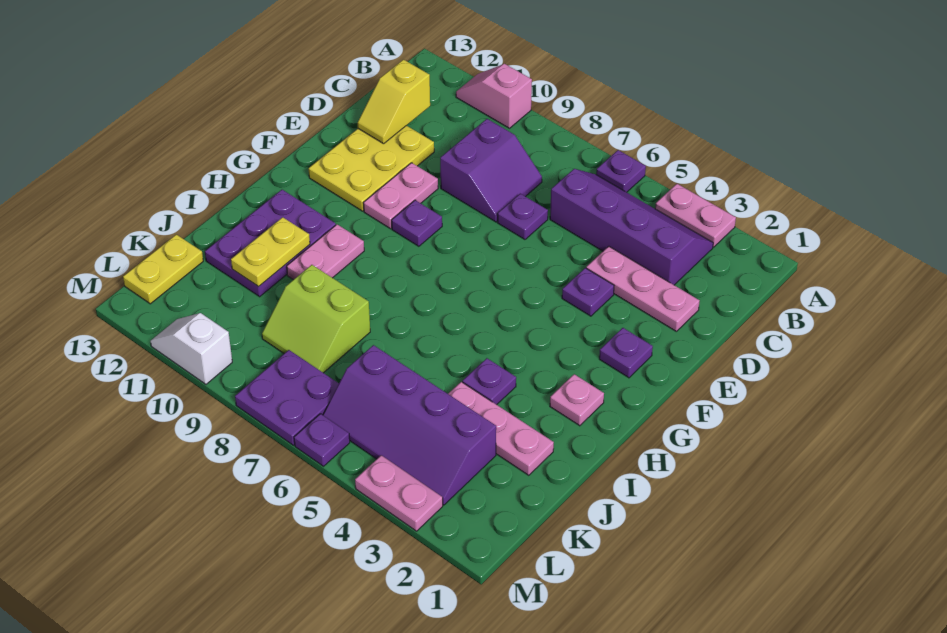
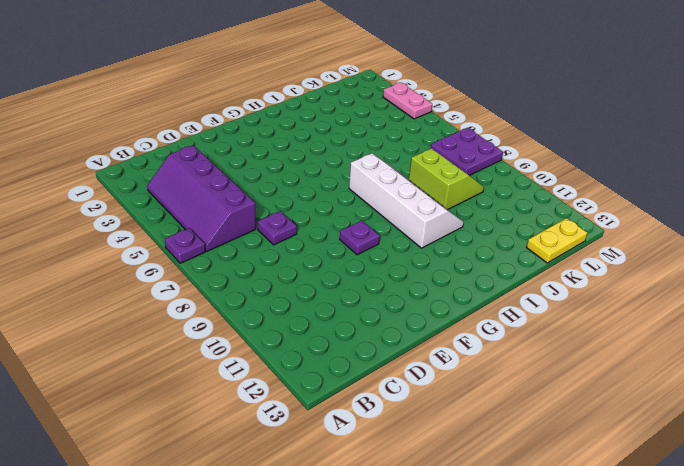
white 2x4 slope [349,153,464,248] -> pink 1x2 plate [287,224,364,280]
none -> pink 1x2 plate [655,184,736,247]
none -> pink 1x2 slope [456,64,532,128]
none -> purple 2x2 slope [440,119,542,222]

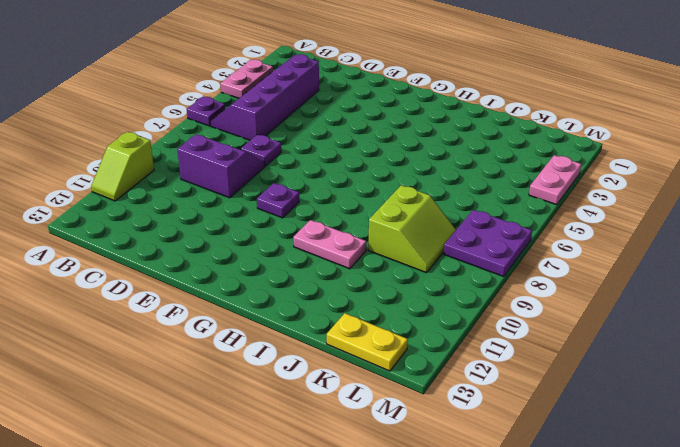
lime 1x2 slope [91,132,154,201] -> pink 1x2 slope [456,64,532,128]
none -> pink 1x3 plate [586,246,700,332]
none -> yellow 2x3 plate [309,125,434,211]
none -> purple 1x1 plate [562,268,614,316]

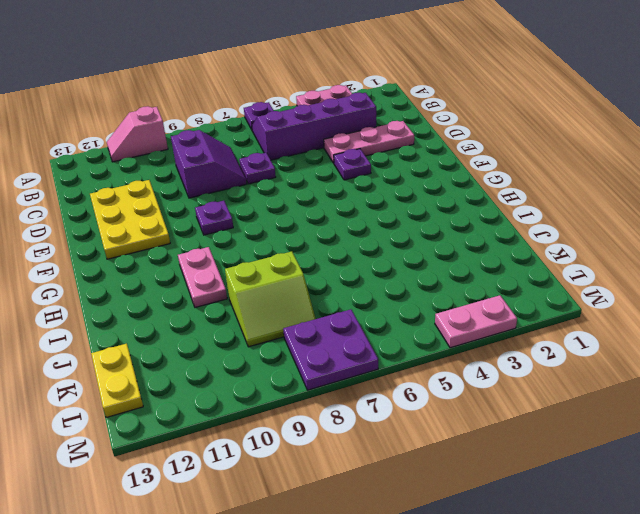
none -> pink 1x2 plate [364,163,438,229]
none -> purple 1x1 plate [599,328,653,378]
none -> pink 1x1 plate [550,374,604,426]

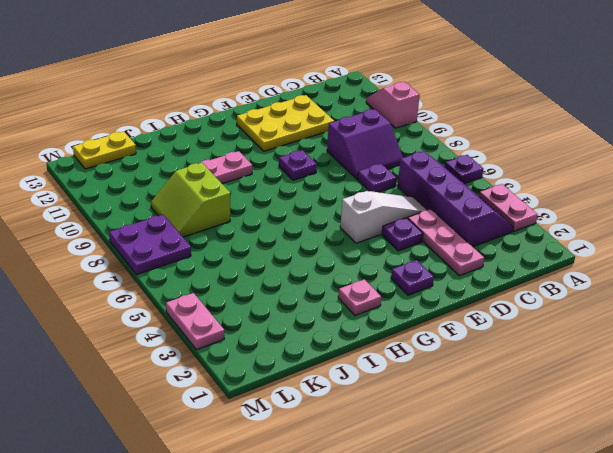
white 1x3 slope [340,191,427,243] -> none
none -> pink 1x2 plate [364,163,438,229]
none -> purple 2x3 plate [205,190,336,297]
none -> purple 1x1 plate [462,358,516,405]

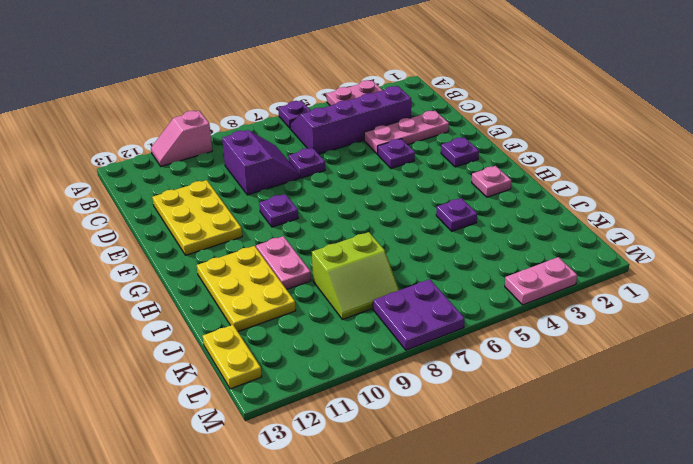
yellow 2x3 plate [197,246,296,332] -> purple 2x3 plate [205,190,336,297]
none -> pink 1x2 plate [364,163,438,229]
none -> pink 1x3 plate [448,382,554,475]
none -> purple 2x4 slope [323,345,496,505]

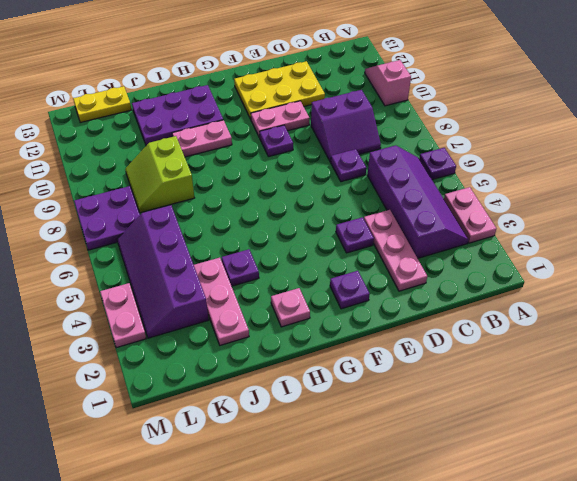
none -> purple 1x1 plate [294,414,350,466]
none -> white 1x2 slope [150,313,232,384]
none -> yellow 1x2 slope [358,60,430,144]

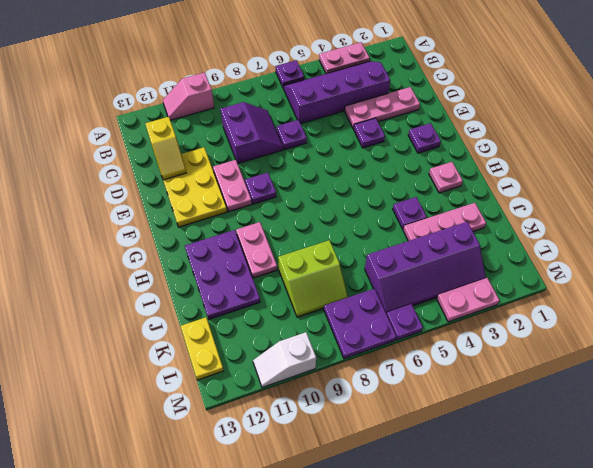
none -> yellow 1x2 plate [231,217,310,287]

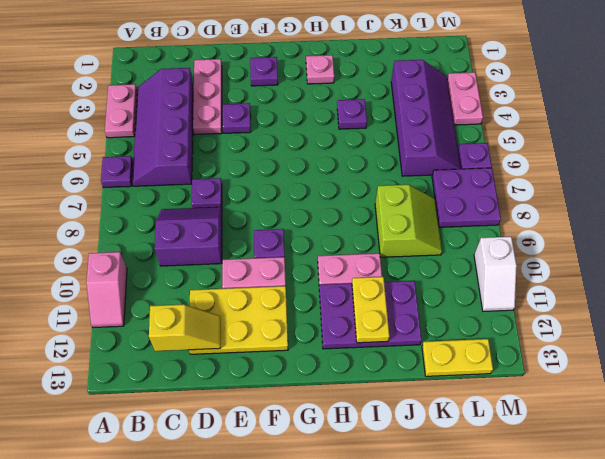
yellow 1x2 plate [352,277,389,343] -> yellow 1x2 plate turned to [231,217,310,287]
none -> pink 1x3 plate [448,382,554,475]

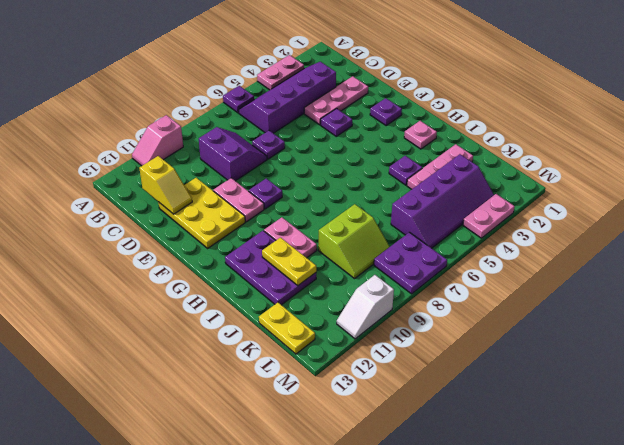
none -> purple 1x1 plate [294,414,350,466]

